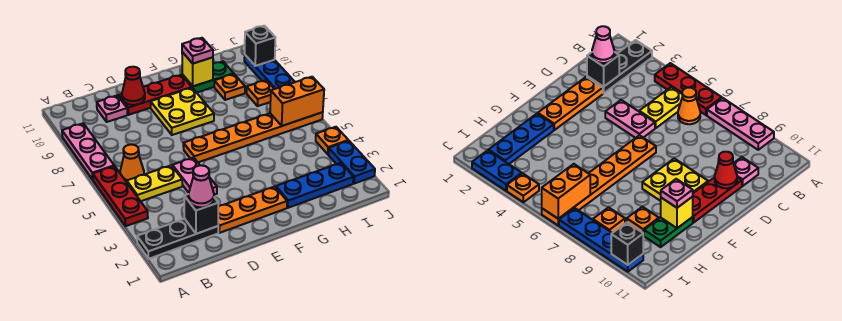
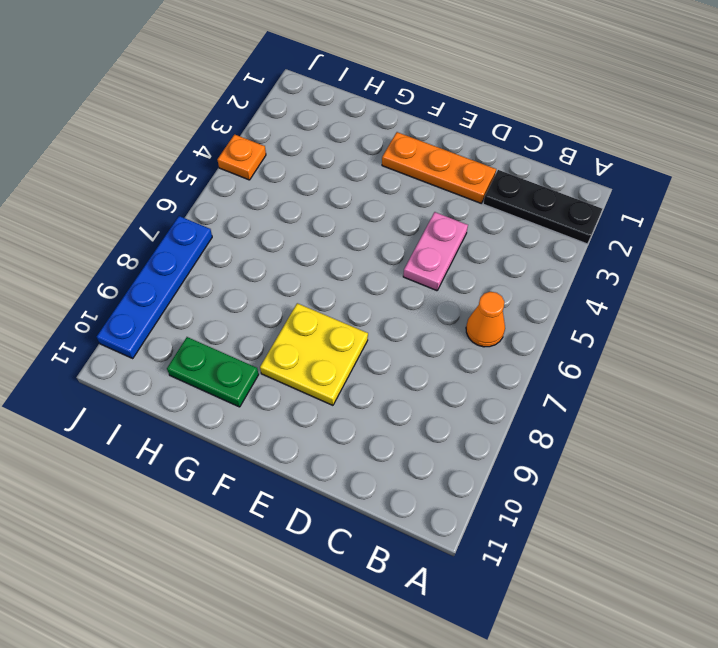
none -> red 1x3 plate [93,166,148,226]
none -> pink 1x3 plate [62,123,114,180]
none -> yellow 1x2 plate [127,165,182,201]

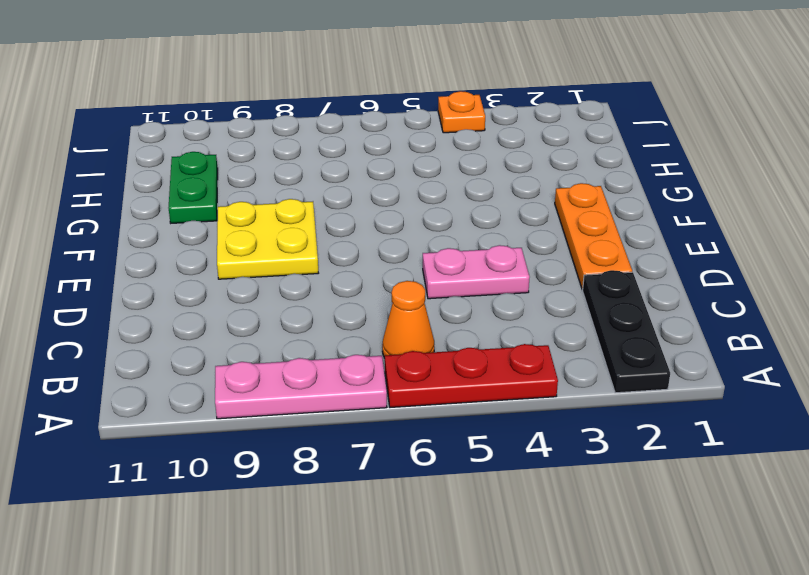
none -> yellow 1x2 plate [127,165,182,201]
none -> pink 1x1 plate [97,96,127,122]
none -> red 1x3 plate [118,75,192,115]

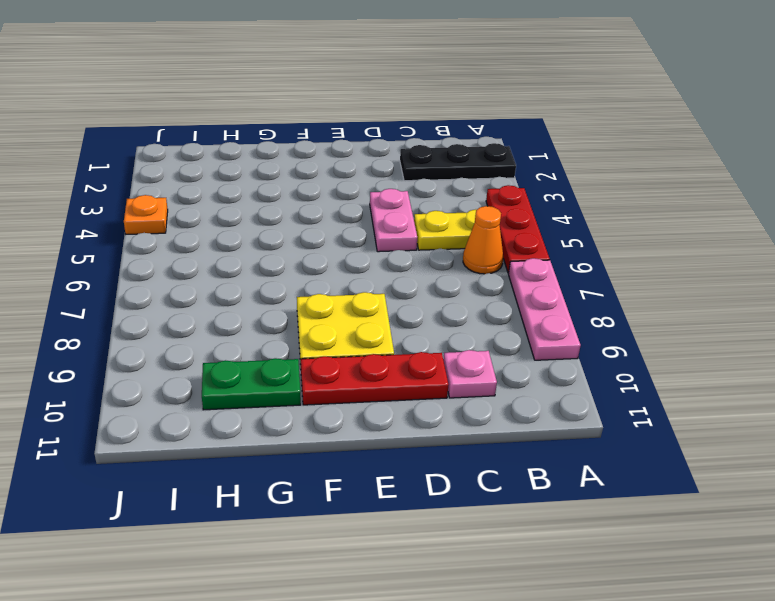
none -> orange 1x3 plate [218,187,287,233]
none -> orange 1x6 plate [183,112,323,162]
none -> blue 1x3 plate [276,163,353,208]

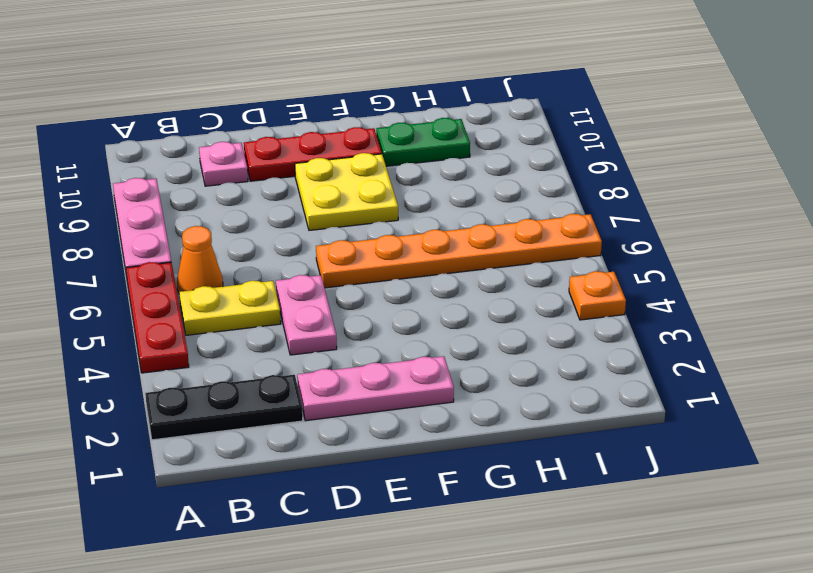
pink 1x3 plate [297,356,454,421] -> orange 1x3 plate [218,187,287,233]
none -> blue 1x3 plate [276,163,353,208]
none -> orange 1x1 plate [214,74,245,100]
none -> orange 1x1 plate [246,80,274,106]

